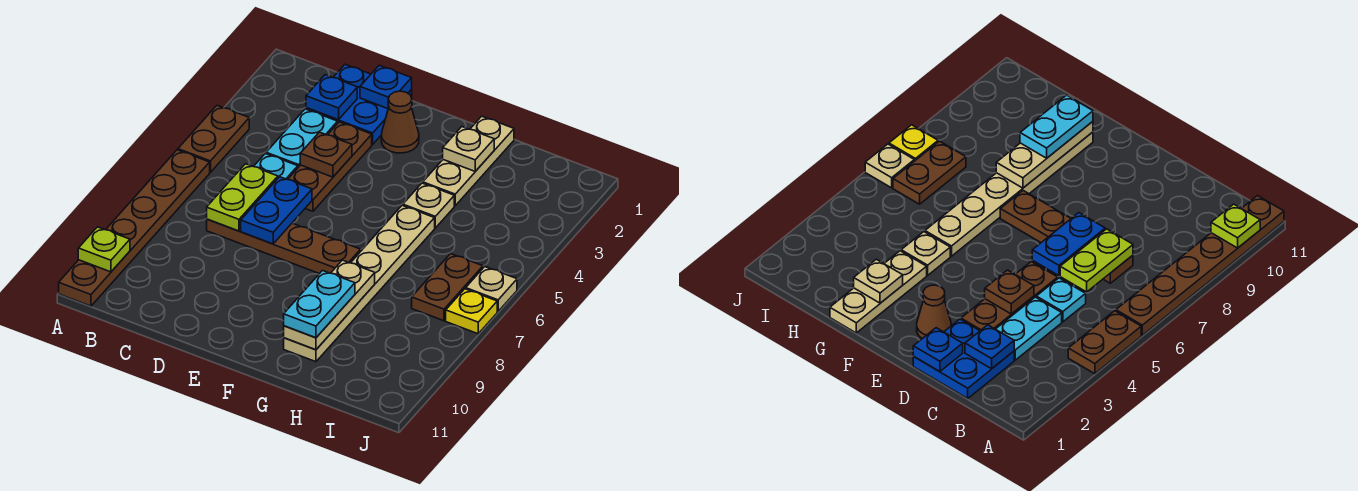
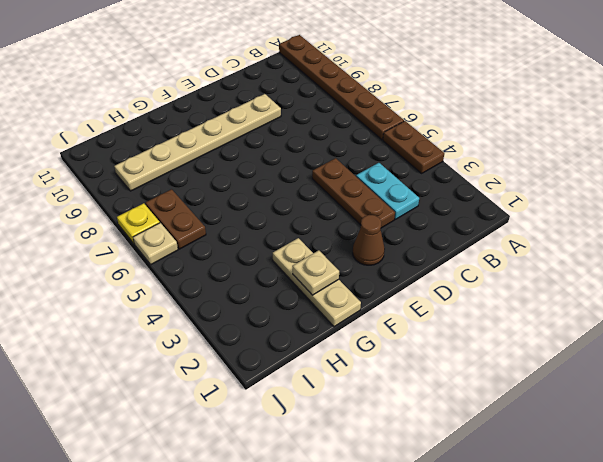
tan 1x6 plate [114,94,281,191] -> tan 1x6 plate turned to [284,205,435,362]
none -> blue 2x2 plate [306,65,412,145]
none -> cyan 1x1 plate [254,154,298,180]
none -> brown 1x4 plate [207,219,361,274]

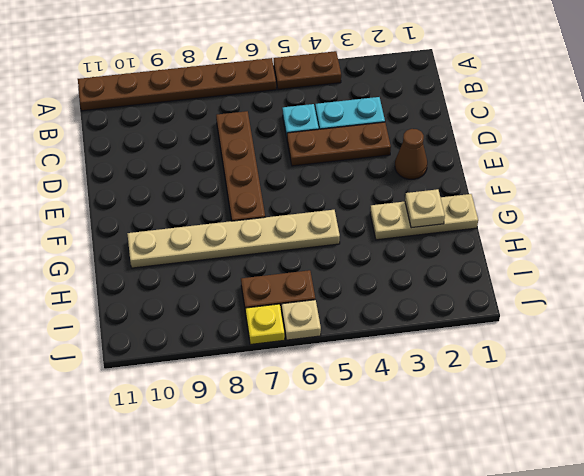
none -> blue 2x2 plate [306,65,412,145]
none -> tan 1x1 plate [403,183,454,228]
none -> lime 1x1 plate [78,227,130,272]

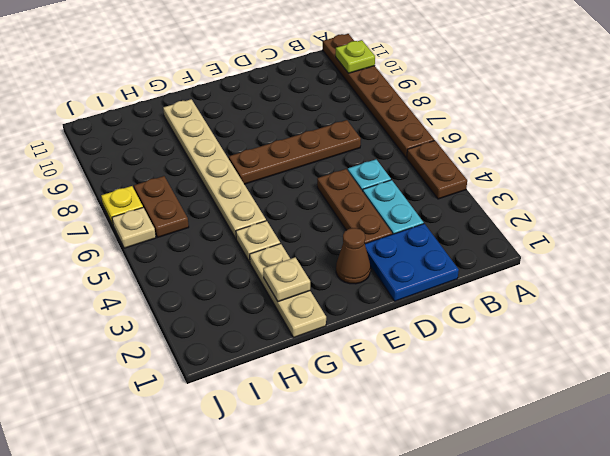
none -> blue 1x1 plate [306,75,357,120]
none -> lime 1x2 plate [207,164,278,231]
none -> blue 1x1 plate [360,65,412,109]

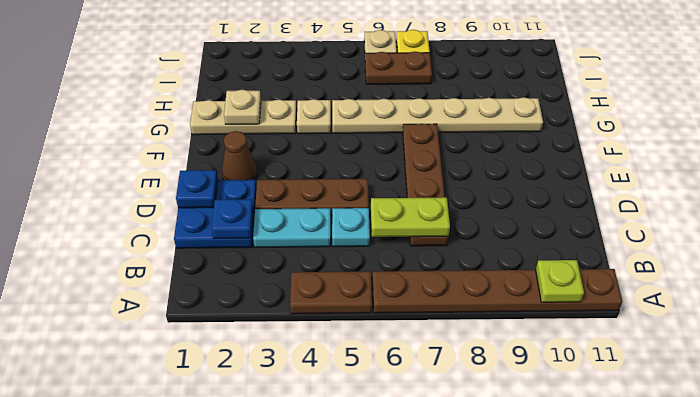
none -> brown 1x1 plate [300,132,352,177]
none -> blue 1x2 plate [241,177,312,244]
none -> tan 1x3 plate [284,260,375,350]

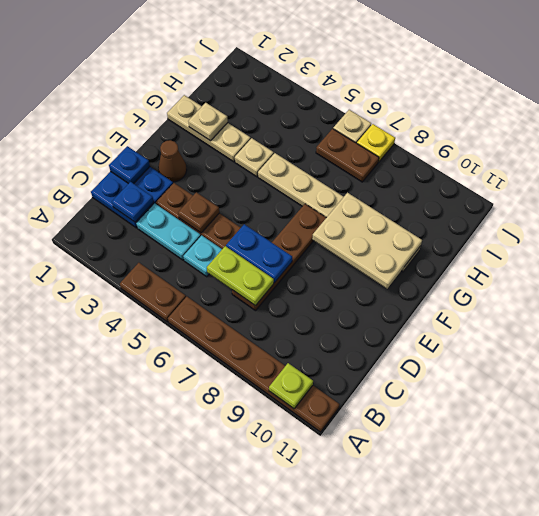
tan 2x3 plate [312,193,422,289] -> tan 1x3 plate [284,260,375,350]
none -> cyan 1x2 plate [284,271,355,338]

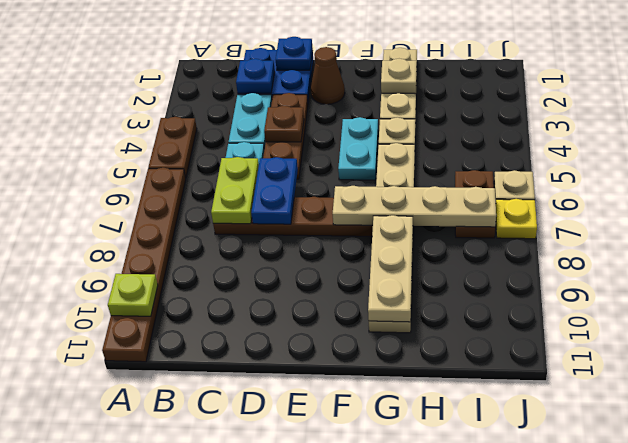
cyan 1x2 plate [338,117,378,180] -> cyan 1x2 plate moved to [284,271,355,338]
tan 1x4 plate [333,186,496,227] -> none

